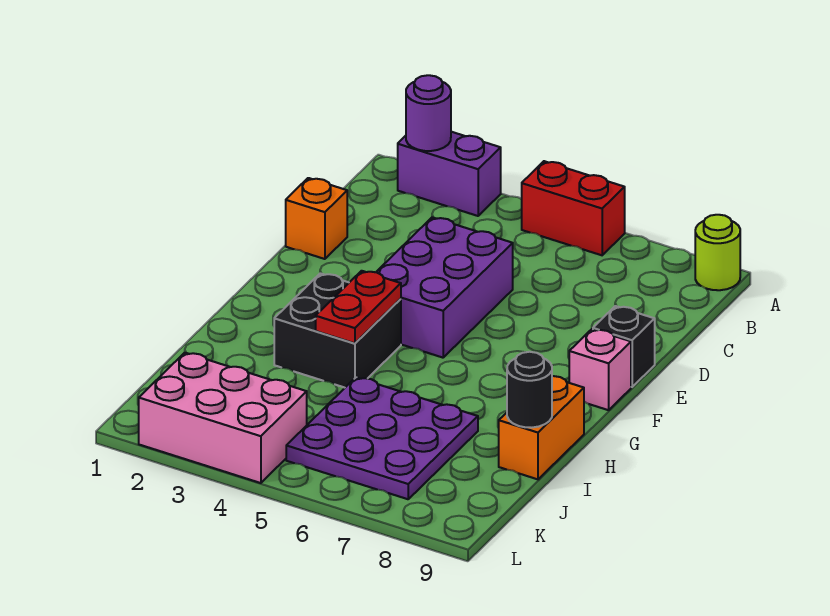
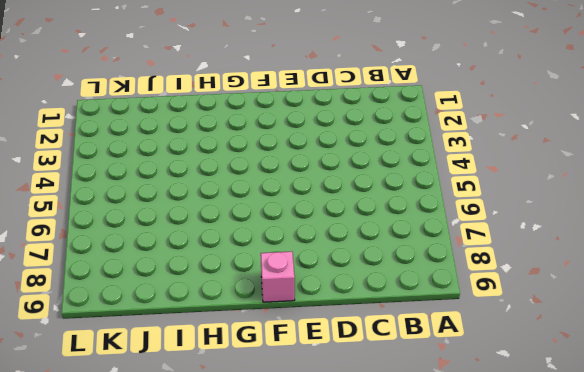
none -> purple 1x2 brick [398,132,501,216]
none -> red 1x2 brick [522,161,625,255]
none -> lime 1x1 round brick [695,215,740,290]

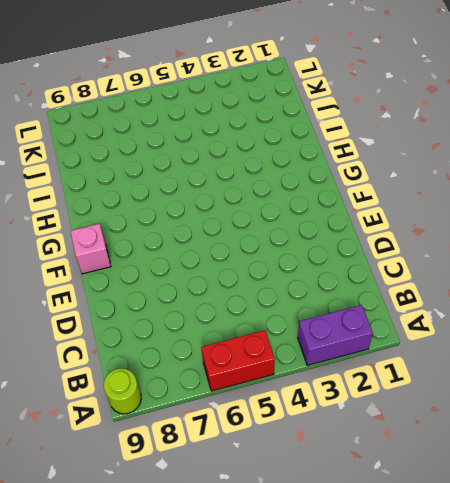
none -> orange 1x1 brick [286,178,347,259]
none -> purple 2x3 brick [377,217,513,358]
none -> black 1x1 brick [593,306,655,387]

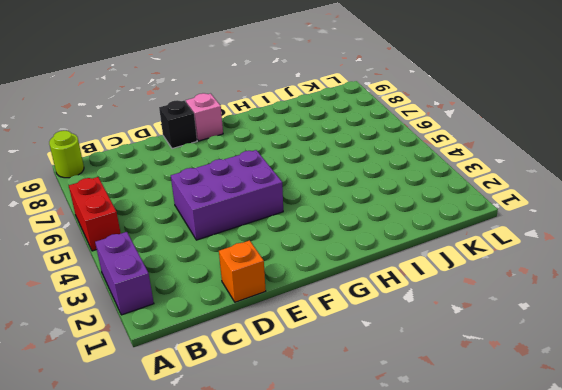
none -> black 2x2 brick [274,273,401,388]
none -> orange 1x2 brick [499,376,584,479]
none -> purple 3x3 plate [286,377,478,499]

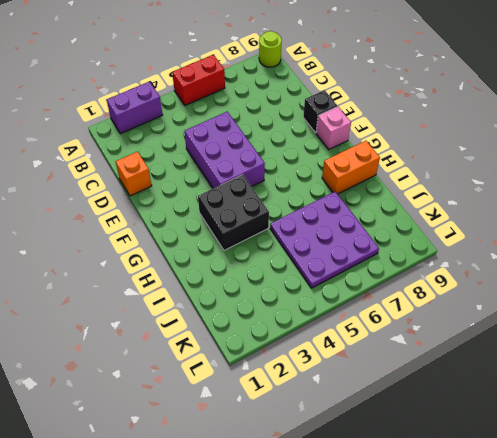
orange 1x2 brick [322,141,380,194] -> orange 1x2 brick turned to [499,376,584,479]
none -> pink 2x3 brick [139,353,307,483]
none -> purple 1x1 round brick [406,75,451,151]
none -> red 1x2 plate [316,271,401,343]

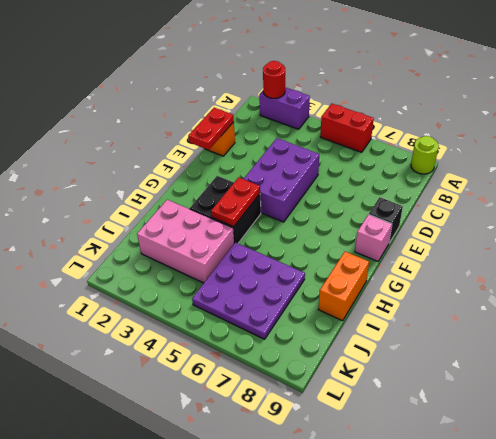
red 1x1 round brick [263,61,285,98] -> purple 1x1 round brick [406,75,451,151]
red 1x2 plate [188,108,234,150] -> none
pink 2x3 brick [137,200,234,283] -> pink 2x3 brick moved to [139,353,307,483]
none -> black 1x1 round brick [507,352,552,428]

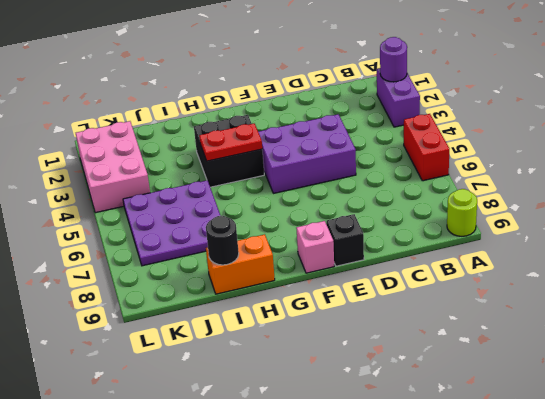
none -> orange 1x1 brick [286,178,347,259]

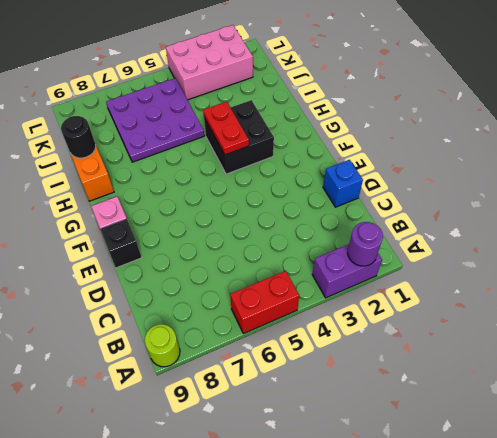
blue 1x1 brick [323,160,363,207] -> orange 1x1 brick [286,178,347,259]
none -> purple 2x3 brick [377,217,513,358]

